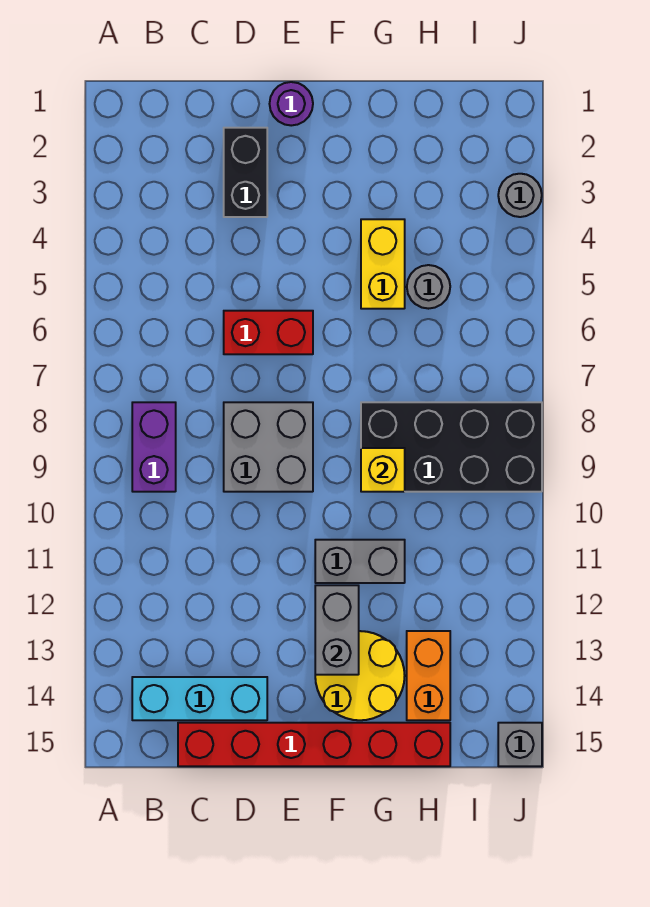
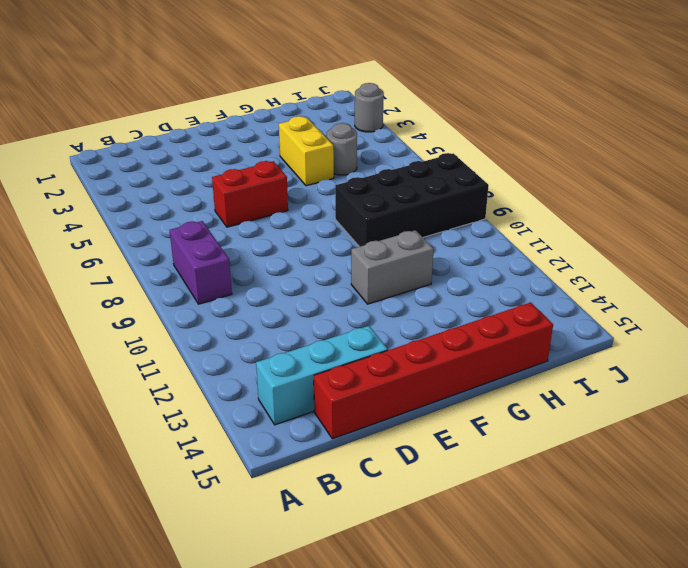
none -> black 1x2 brick [224,128,267,217]
none -> grey 2x2 brick [224,402,313,492]
none -> purple 1x1 round brick [270,82,313,126]

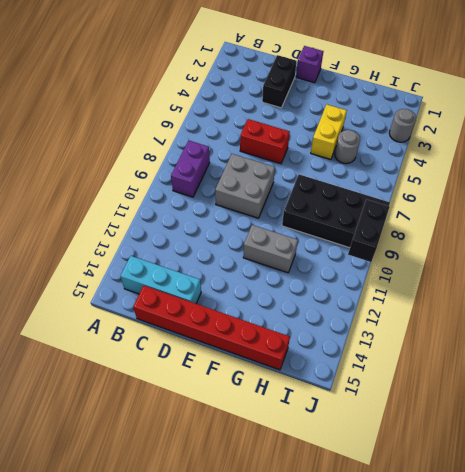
purple 1x1 brick [296,46,323,83] -> purple 1x1 round brick [270,82,313,126]
black 1x2 brick [348,199,389,262] -> none
none -> yellow 2x2 round brick [315,631,405,720]
none -> orange 1x2 brick [407,631,450,720]
none -> grey 1x1 brick [498,723,542,766]

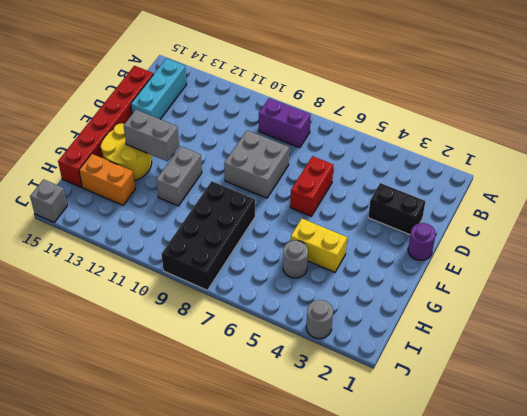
none -> yellow 1x1 brick [361,448,405,492]

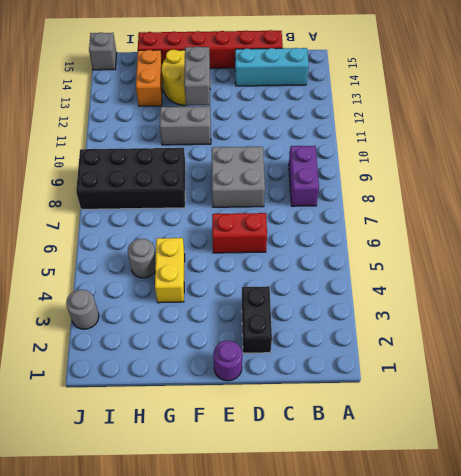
none -> yellow 1x1 brick [361,448,405,492]

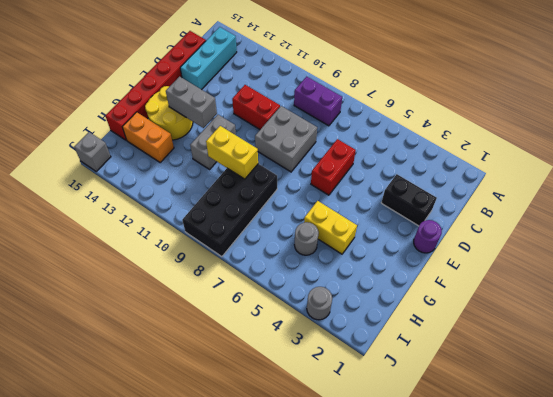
red 1x2 brick [232,85,280,129] -> none
yellow 1x2 brick [206,126,258,179] -> yellow 1x1 brick [361,448,405,492]

